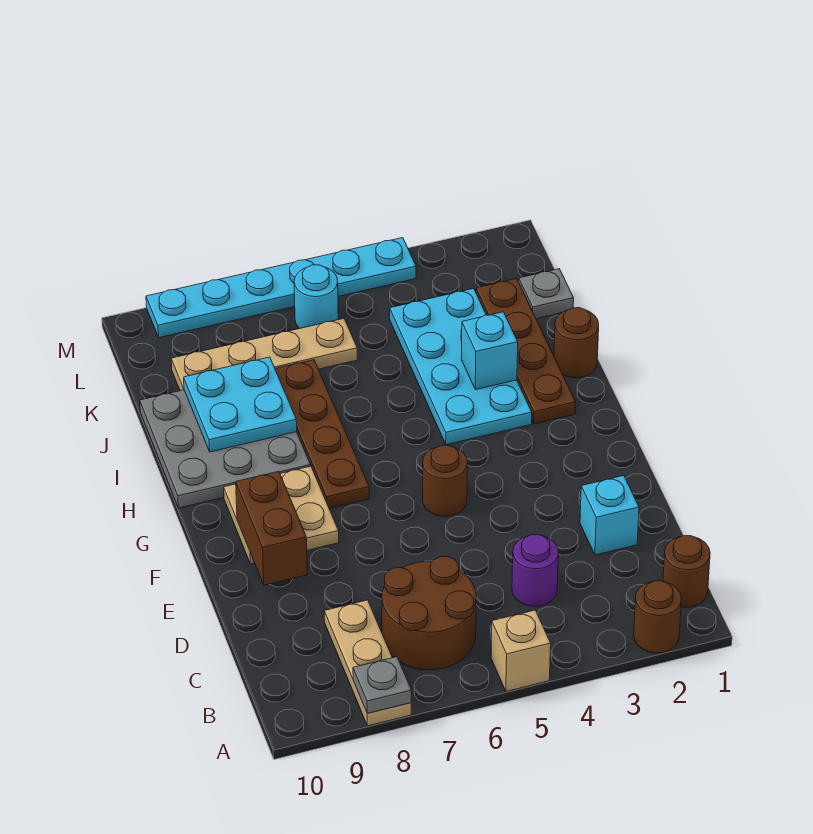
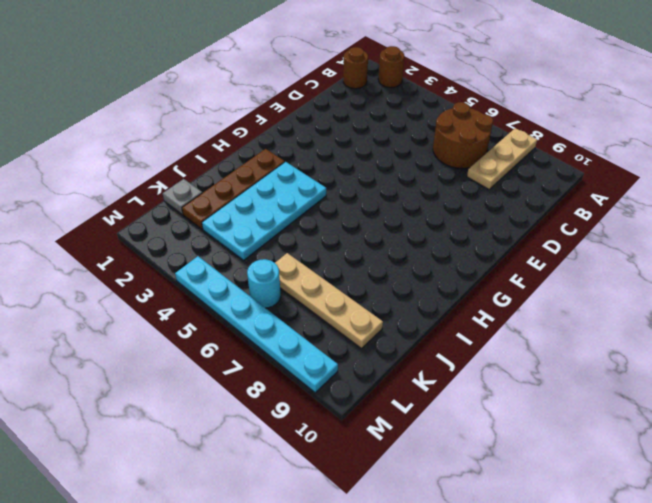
none -> tan 1x1 brick [491,610,551,691]
none -> purple 1x1 round brick [512,535,558,607]
none -> cyan 1x1 brick [580,475,639,555]

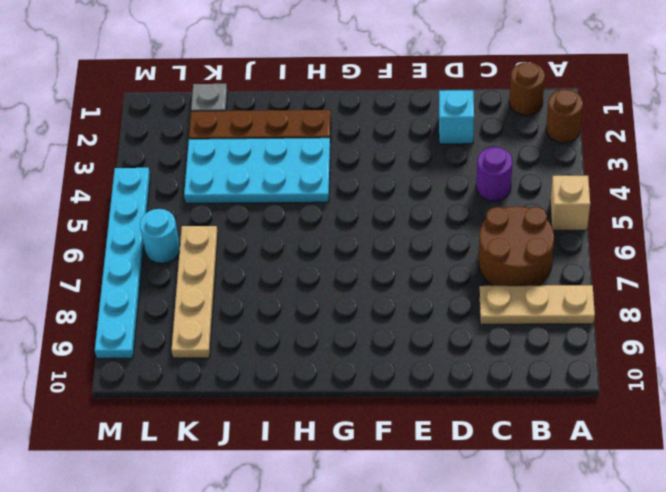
none -> brown 1x1 round brick [423,445,468,517]
none -> tan 2x2 plate [224,466,339,564]
none -> brown 1x4 plate [275,360,369,509]

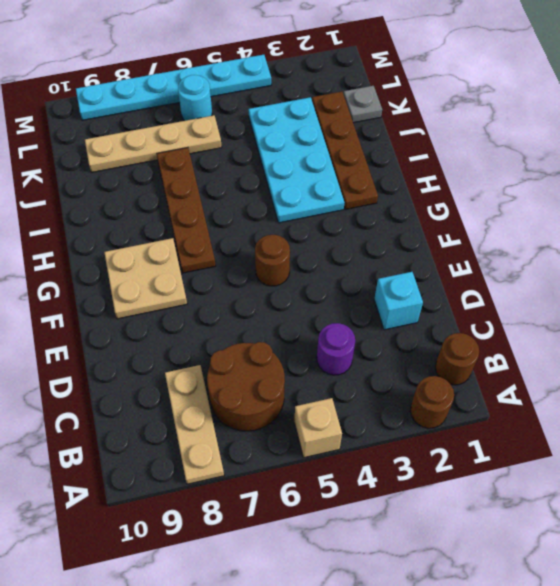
none -> grey 3x3 plate [140,390,310,508]
none -> brown 1x1 round brick [554,308,599,378]
none -> grey 1x1 plate [353,657,411,713]

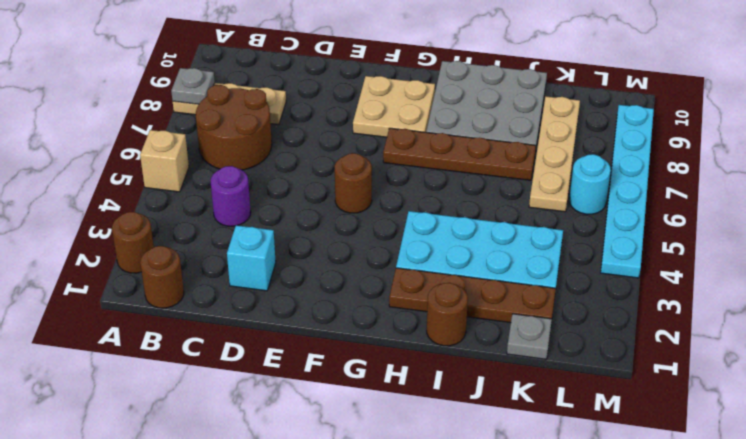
none -> brown 1x2 brick [236,471,307,585]
none -> cyan 1x1 brick [461,312,518,390]
none -> cyan 2x2 plate [184,357,297,452]

